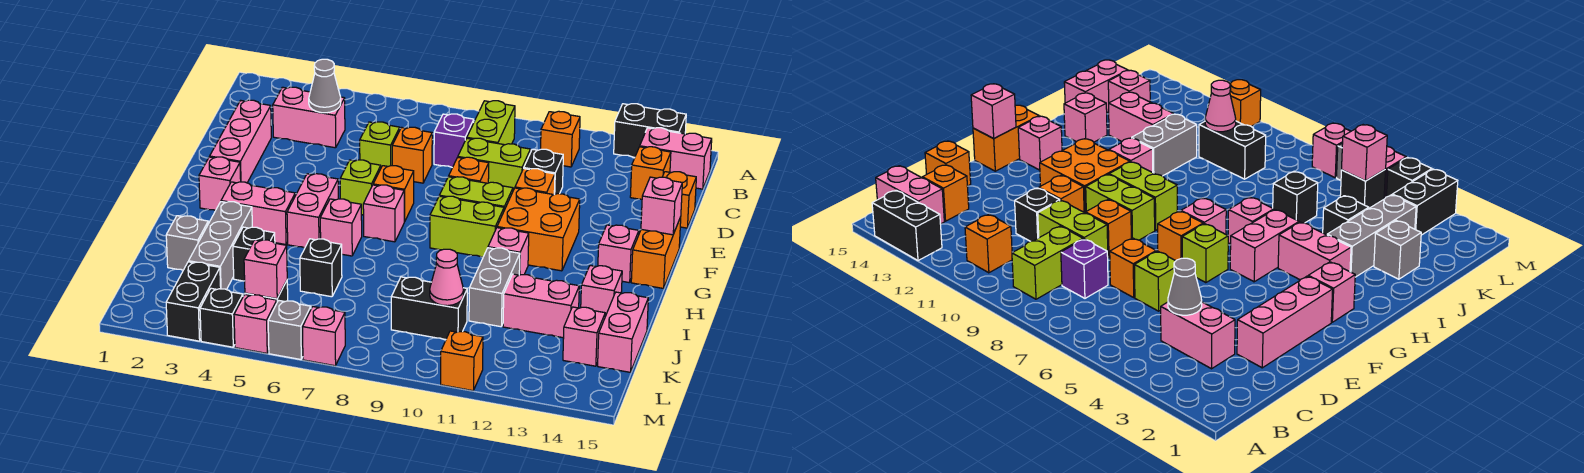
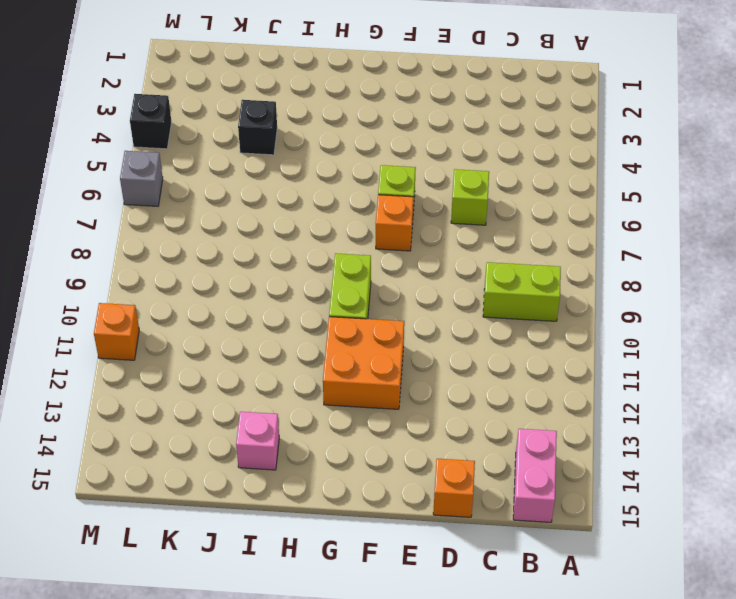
none -> black 1x2 brick [614,104,686,157]
none -> orange 1x1 brick [541,111,580,167]
none -> pink 1x2 brick [273,87,345,148]
none -> purple 1x1 brick [434,114,474,168]

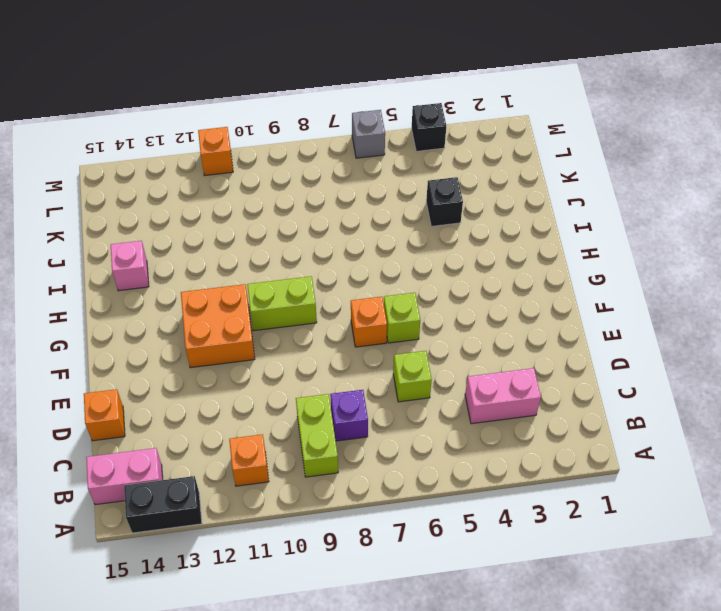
none -> orange 1x1 brick [630,147,671,199]
none -> pink 1x3 brick [210,100,271,183]
none -> orange 1x1 brick [392,127,432,183]
none -> lime 1x2 brick [458,138,530,190]

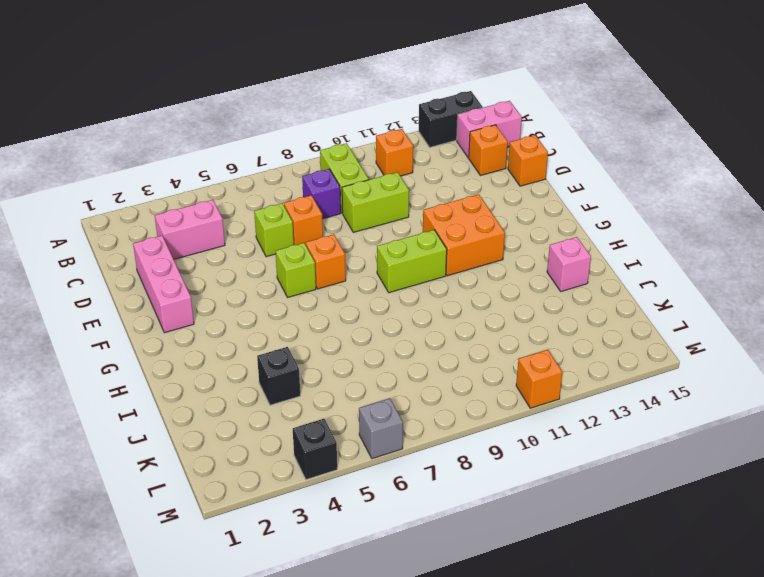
none -> black 1x1 brick [524,149,563,194]
none -> orange 1x1 brick [449,157,489,183]
none -> orange 1x1 brick [515,169,555,195]
none -> lime 1x2 brick [439,177,513,210]

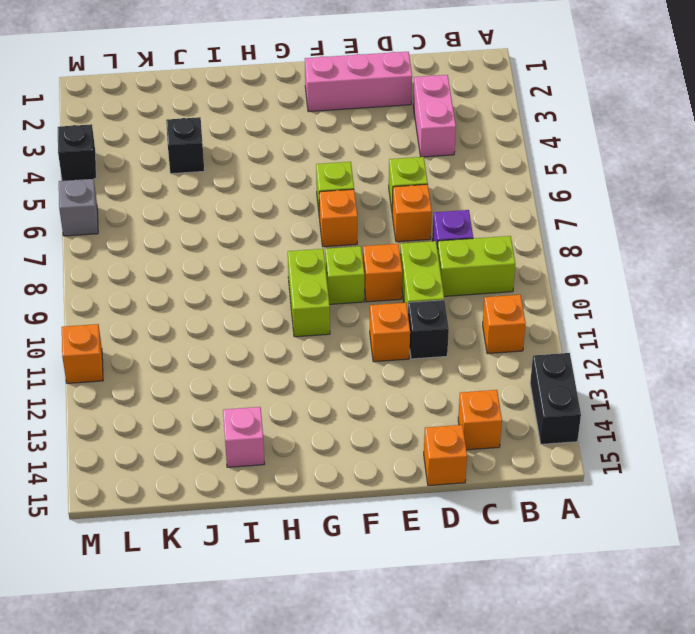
lime 1x1 brick [325,246,364,304] -> lime 1x2 brick [439,177,513,210]
none -> pink 1x2 brick [640,128,712,189]
none -> orange 2x2 brick [497,188,580,271]
none -> orange 1x2 brick [631,217,681,288]
none -> pink 1x1 brick [199,157,241,211]

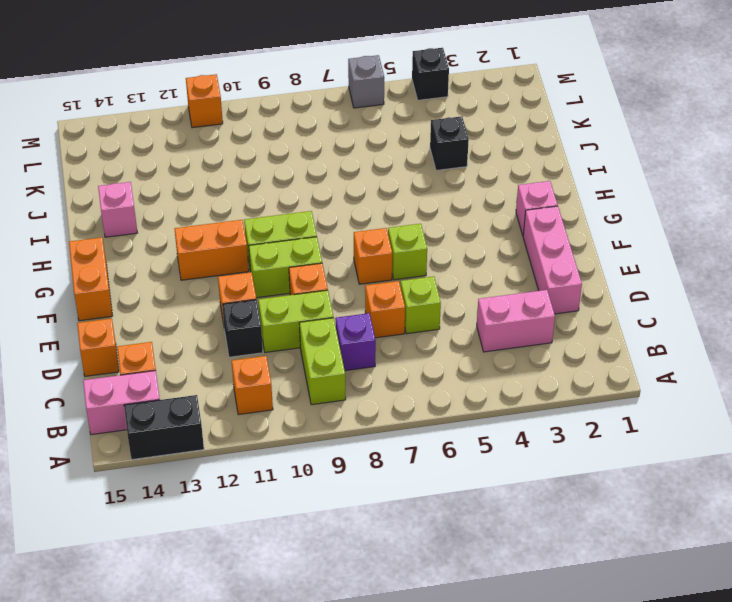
orange 1x2 brick [175,220,249,280] -> orange 2x2 brick [497,188,580,271]
none -> pink 1x2 brick [287,174,338,248]
none -> pink 1x1 brick [363,185,404,242]
none -> pink 1x1 brick [598,225,639,283]
none -> pink 1x2 brick [221,182,295,244]

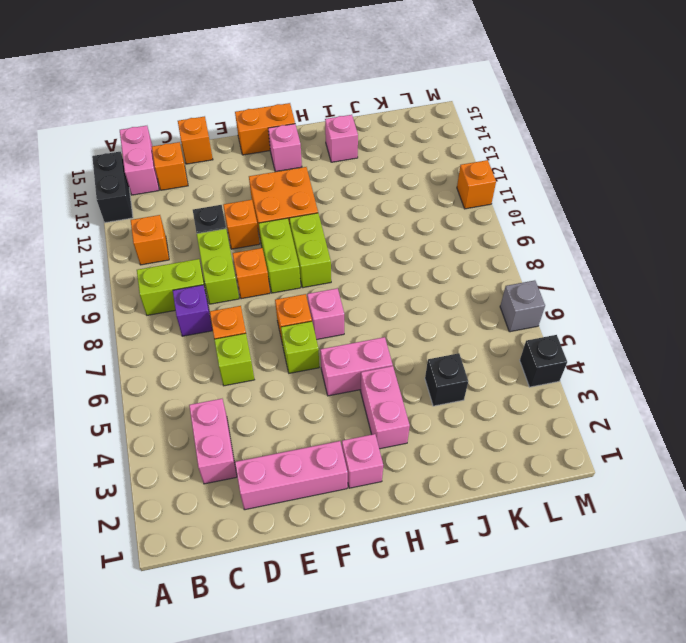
none -> pink 1x1 brick [320,199,362,256]
none -> pink 1x1 brick [488,228,529,275]
none -> grey 1x3 brick [189,202,252,290]
none -> grey 1x2 brick [469,248,520,327]

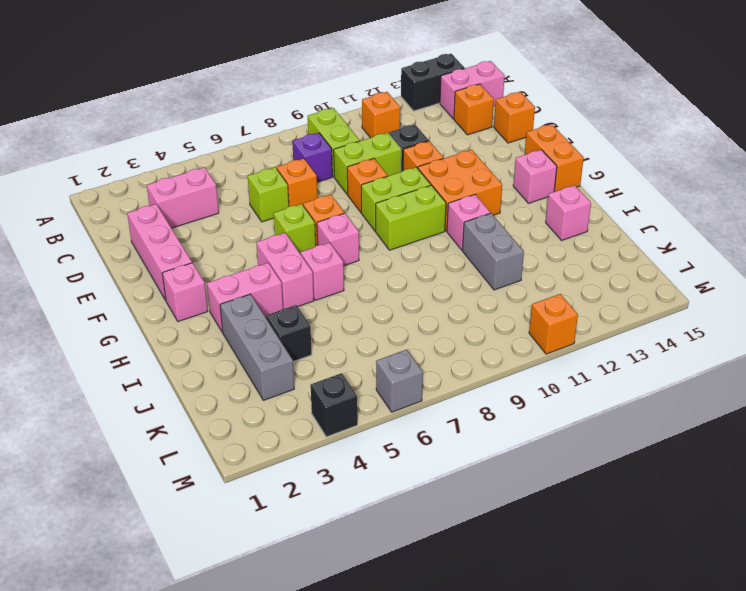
none -> grey 1x1 brick [166,216,208,270]
none -> black 1x1 brick [300,239,342,297]
none -> pink 1x2 brick [503,274,579,338]
none -> pink 1x2 brick [598,292,648,372]

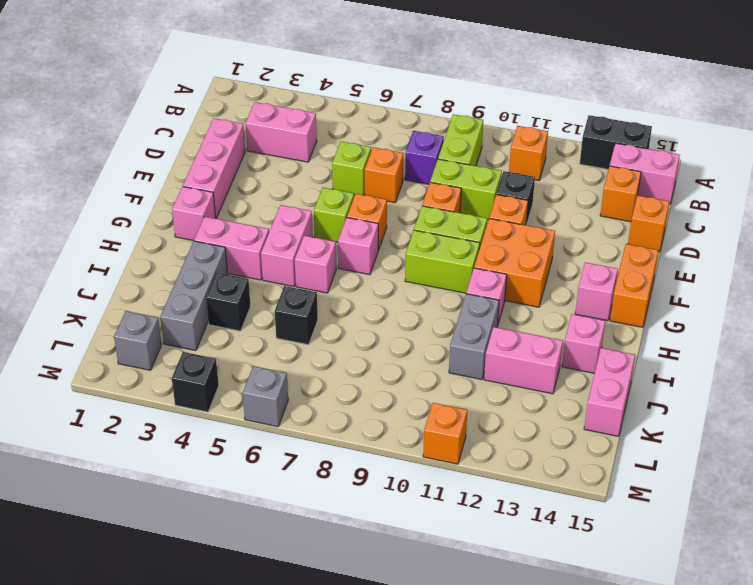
grey 1x1 brick [114,311,162,370] -> grey 1x1 brick moved to [166,216,208,270]
none -> black 1x2 brick [391,277,467,339]
none -> pink 1x1 brick [563,307,605,366]
none -> black 1x2 brick [166,262,221,341]
none -> black 1x1 brick [1340,170,1386,208]

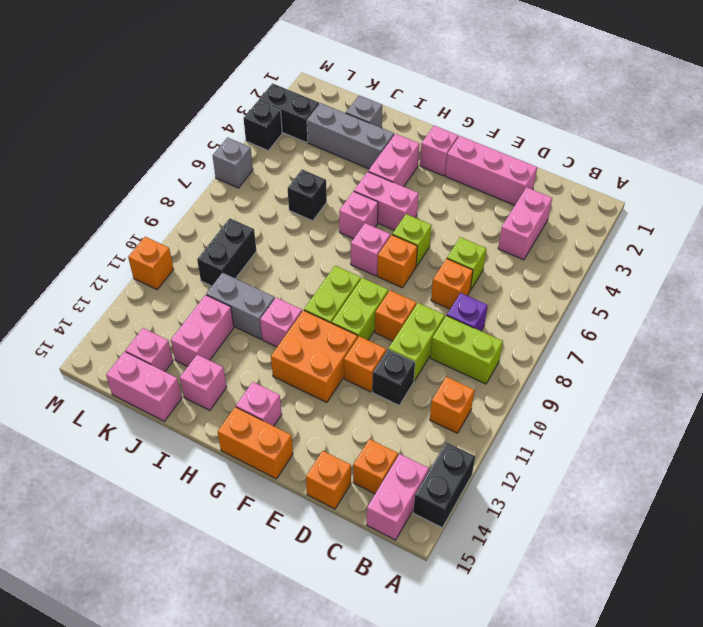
none -> black 1x1 brick [233,227,275,281]
none -> black 1x1 brick [1340,170,1386,208]
none -> pink 1x1 brick [234,295,277,353]
none -> pink 1x1 brick [302,307,345,366]

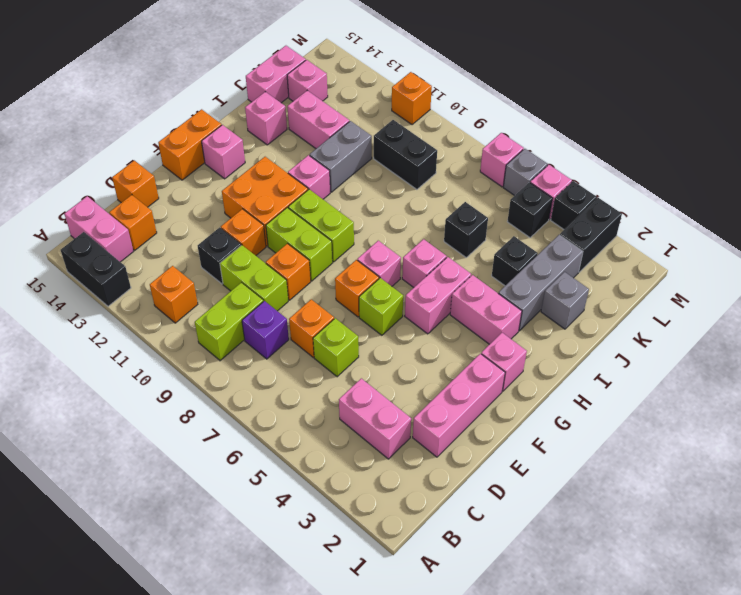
none -> grey 1x1 cone [309,59,341,113]
none -> pink 1x1 brick [641,177,682,235]
none -> pink 1x1 cone [430,249,464,306]
none -> pink 1x1 brick [244,240,287,299]

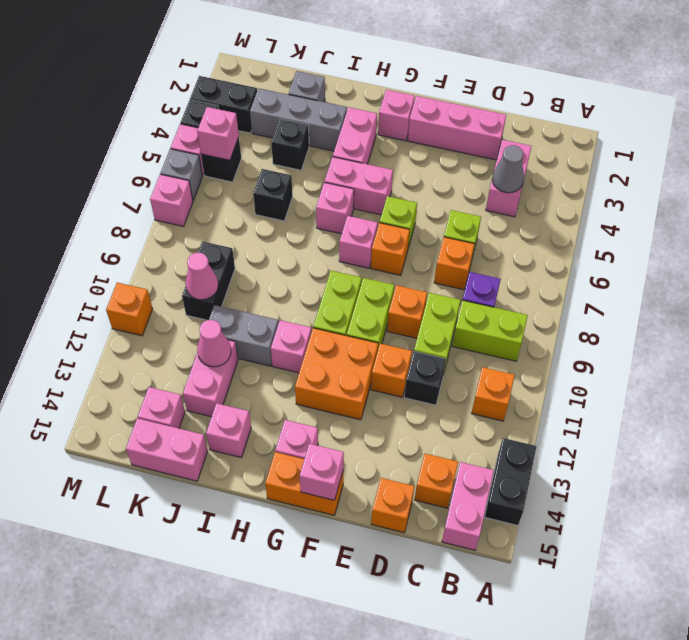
pink 1x1 cone [197,320,231,367] -> none

